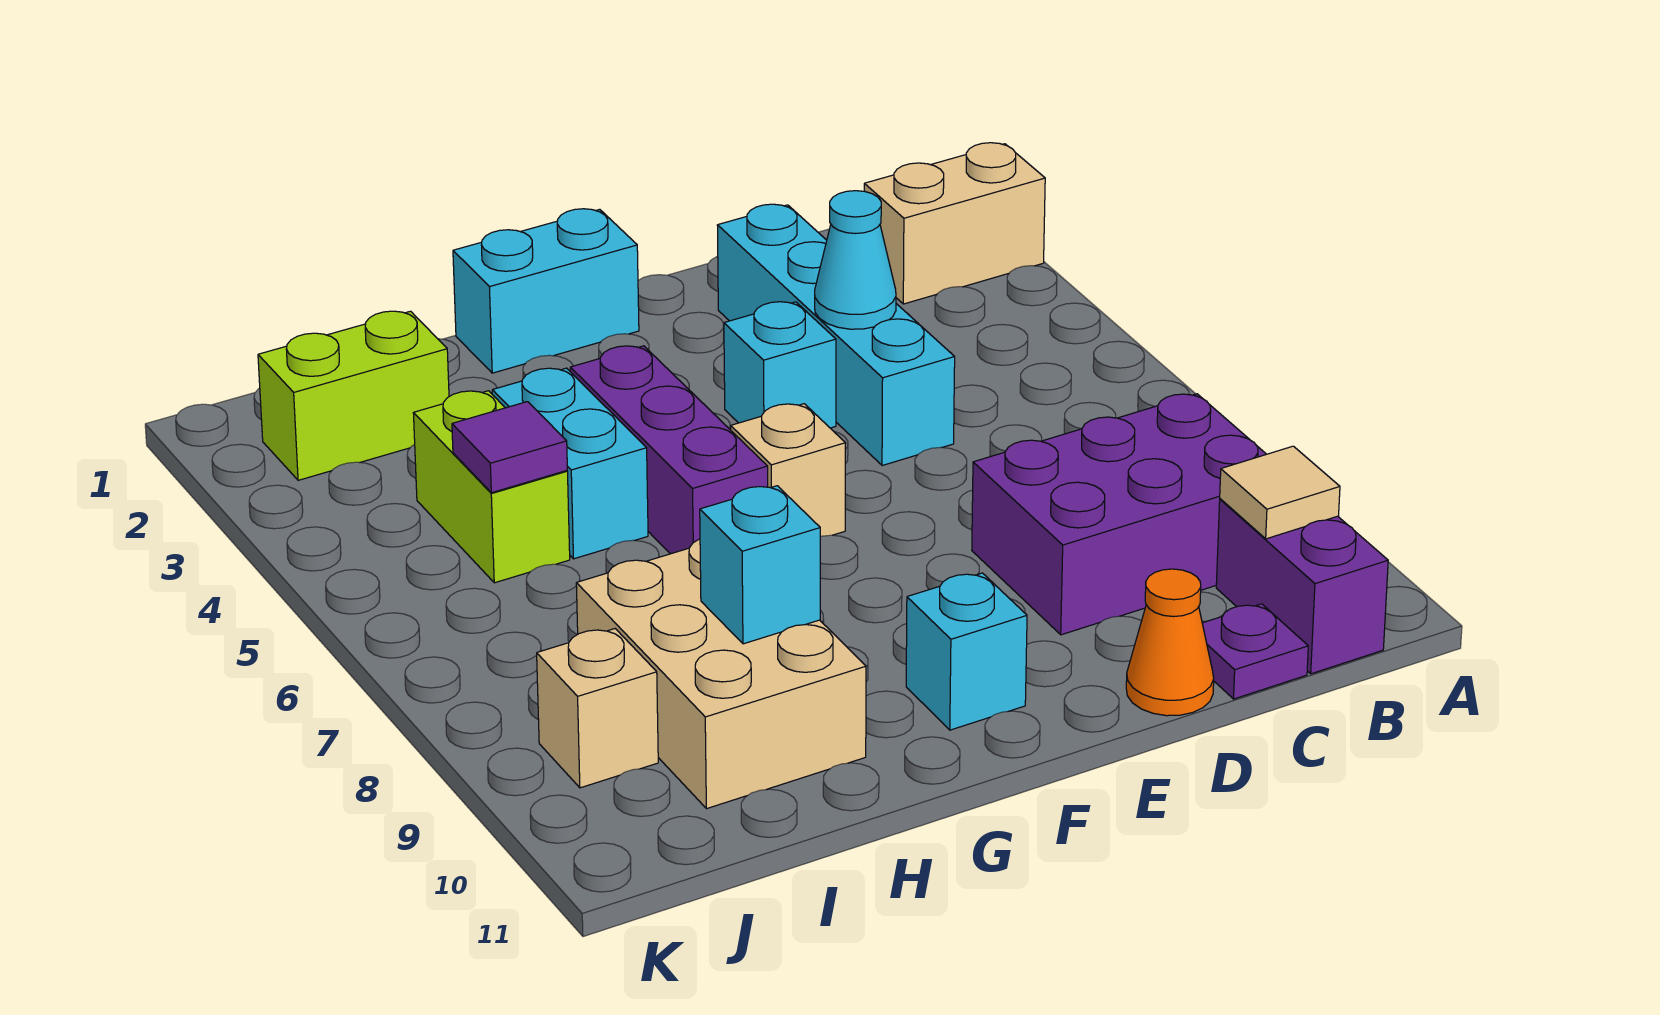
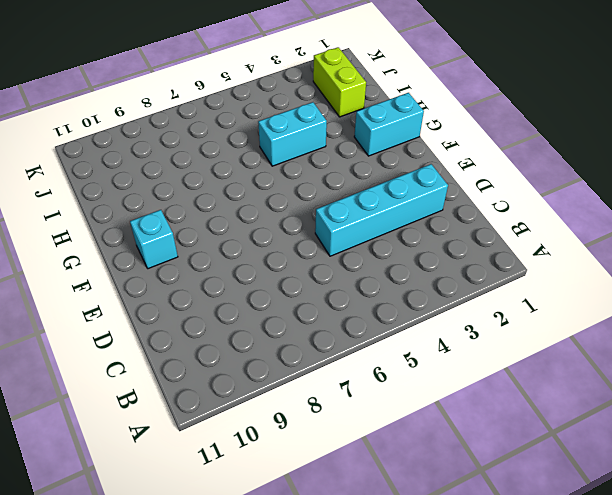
cyan 1x2 brick [354,93,424,156] -> cyan 1x2 brick turned to [453,209,639,373]
none -> tan 1x2 brick [864,143,1045,304]
none -> purple 2x3 brick [972,394,1266,635]
none -> purple 1x2 brick [1216,499,1388,674]

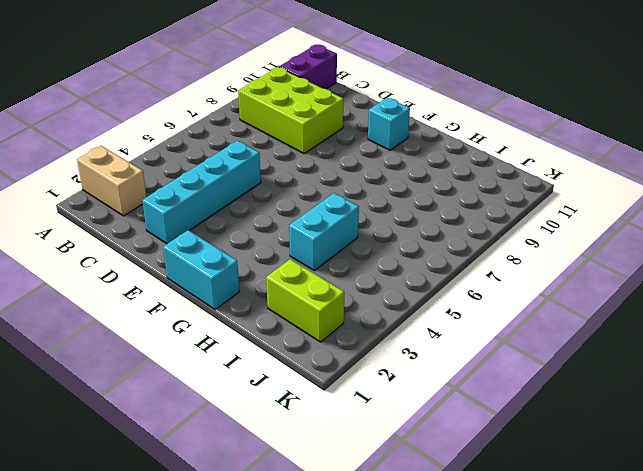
lime 2x3 brick [238,67,343,153] -> purple 2x3 brick [972,394,1266,635]
none -> purple 1x1 plate [1202,604,1308,699]
none -> orange 1x1 cone [1126,569,1214,716]
none -> cyan 1x1 brick [724,302,836,428]

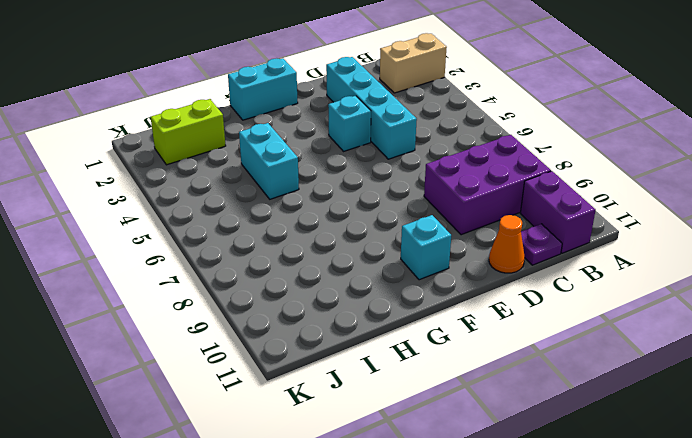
none -> tan 1x1 brick [731,404,846,537]
none -> purple 1x3 brick [570,346,768,554]
none -> tan 2x3 brick [576,539,866,809]

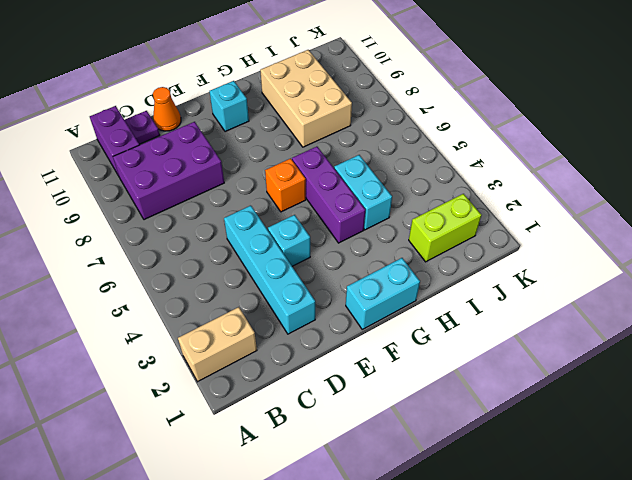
orange 1x1 brick [265,158,306,212] -> tan 1x1 brick [731,404,846,537]
none -> lime 1x2 brick [413,391,570,583]
none -> tan 1x1 brick [537,629,658,788]
none -> tan 1x1 tile [1220,446,1340,539]

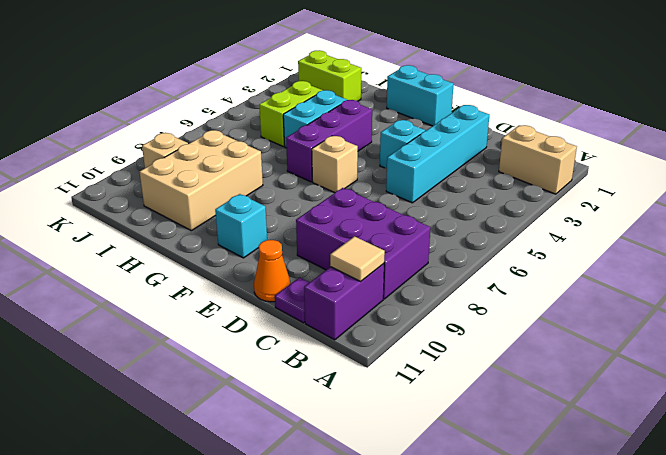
none -> cyan 1x1 cone [815,191,896,329]
none -> cyan 1x1 brick [700,486,820,644]
none -> purple 1x1 tile [452,402,567,493]

